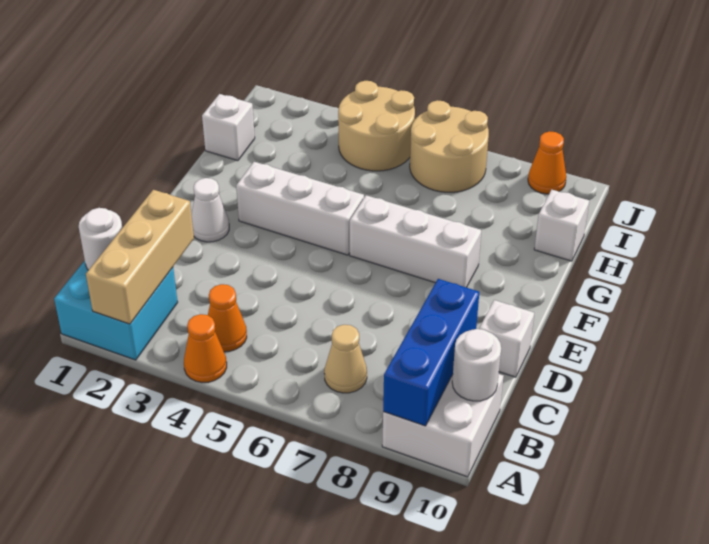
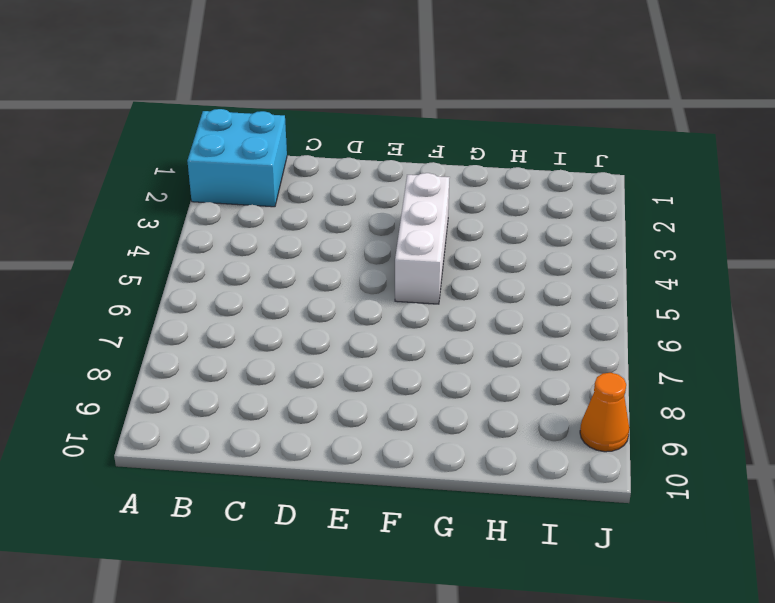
none -> orange 1x1 cone [184,314,227,382]
none -> white 2x2 brick [382,374,504,477]
none -> orange 1x1 cone [208,284,247,352]

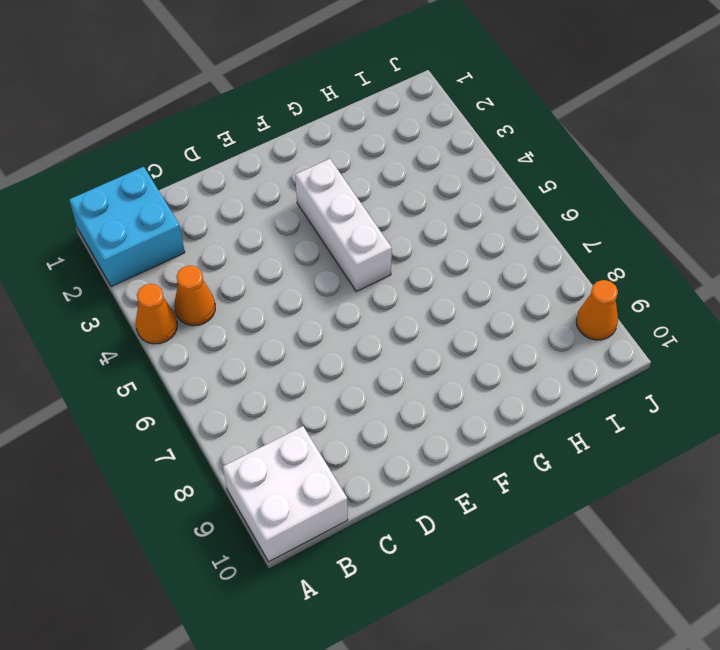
none -> tan 1x1 cone [324,325,367,393]
none -> white 1x1 brick [479,300,534,377]
none -> white 1x1 cone [192,178,229,242]

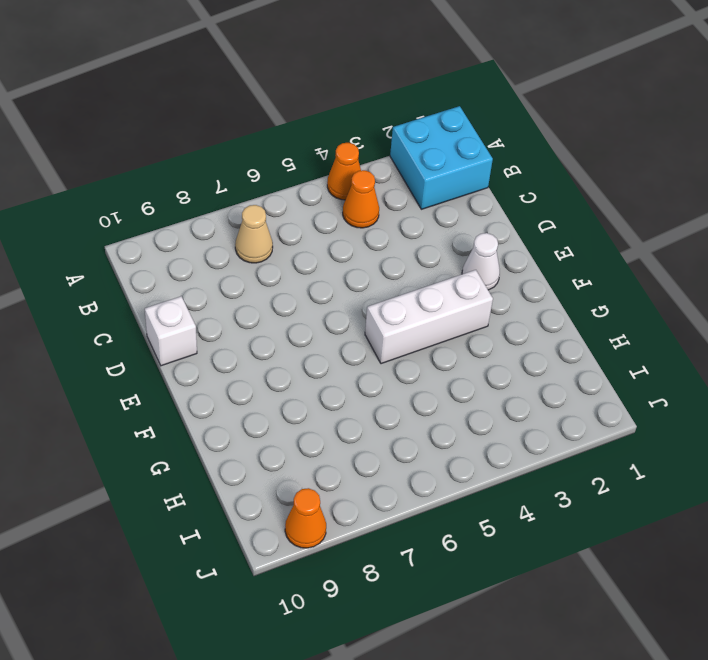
none -> white 2x2 brick [382,374,504,477]
none -> white 1x3 brick [350,195,481,287]
none -> white 1x1 brick [202,94,255,161]

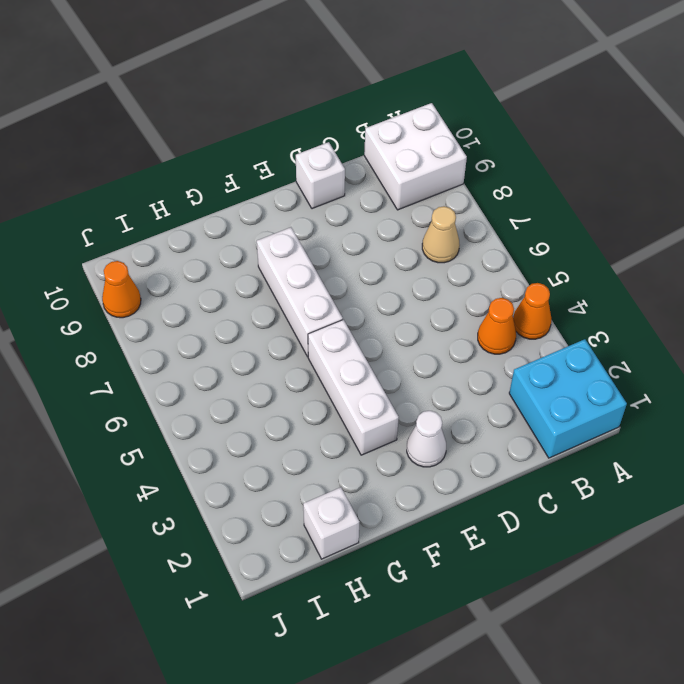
none -> white 1x1 brick [534,190,589,261]
none -> tan 2x2 round brick [338,81,415,171]
none -> tan 2x2 round brick [410,100,489,192]

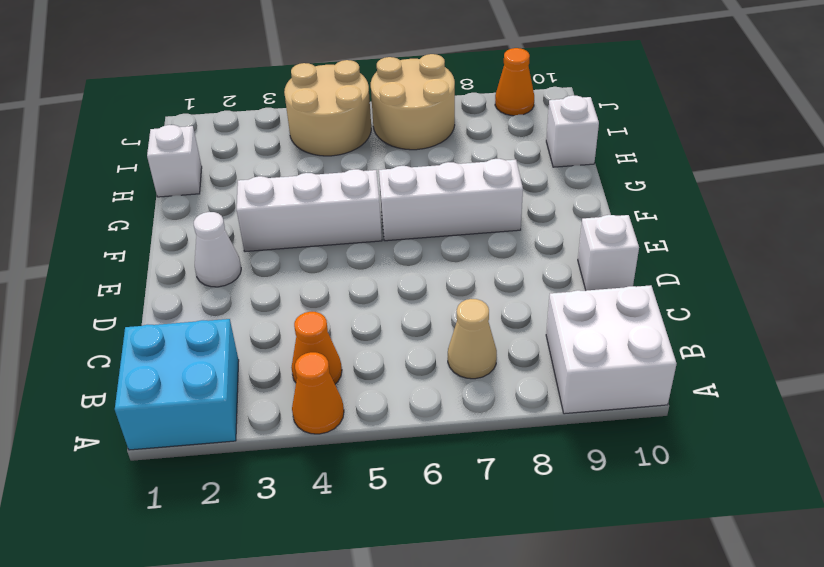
none -> tan 1x3 brick [86,190,194,324]
none -> blue 1x3 brick [383,279,479,426]
none -> white 1x1 round brick [79,208,122,270]

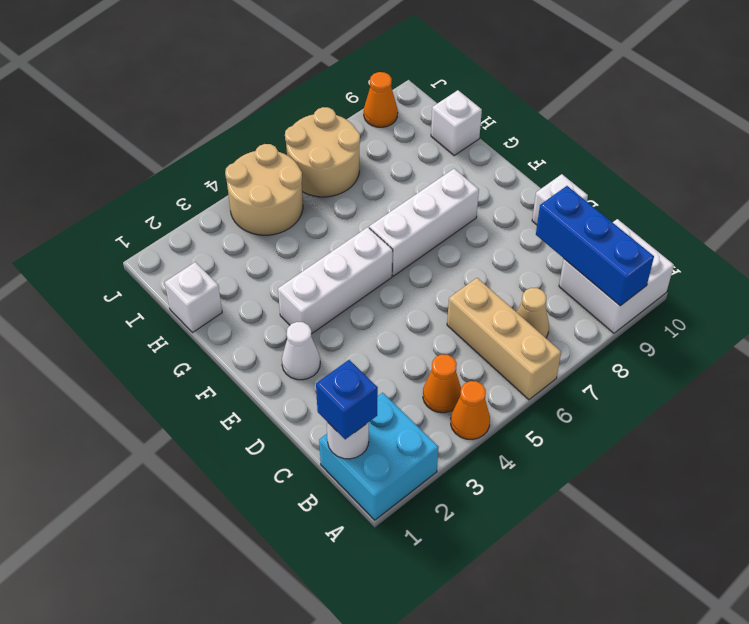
tan 1x3 brick [447,278,561,400] -> tan 1x3 brick moved to [86,190,194,324]
blue 1x1 brick [316,360,378,439] -> none
none -> white 1x1 round brick [452,329,501,401]

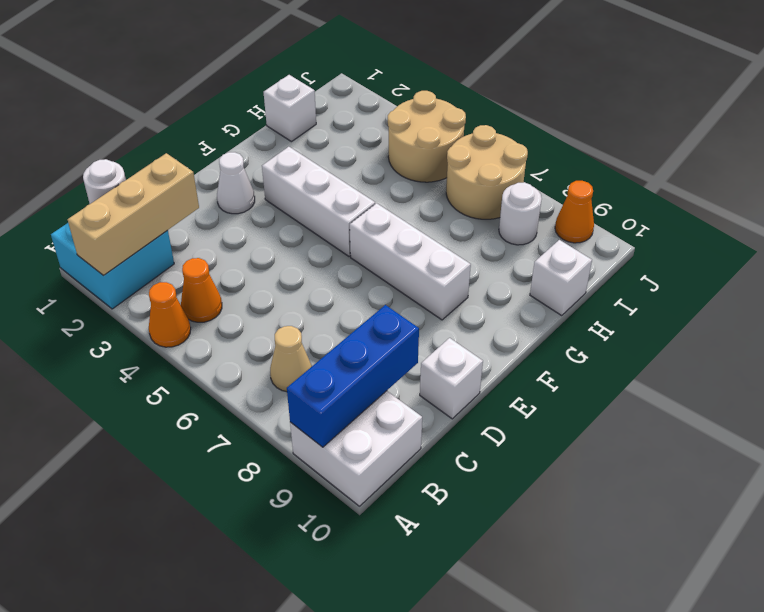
white 1x1 round brick [499,182,542,245] -> white 1x1 round brick moved to [452,329,501,401]

